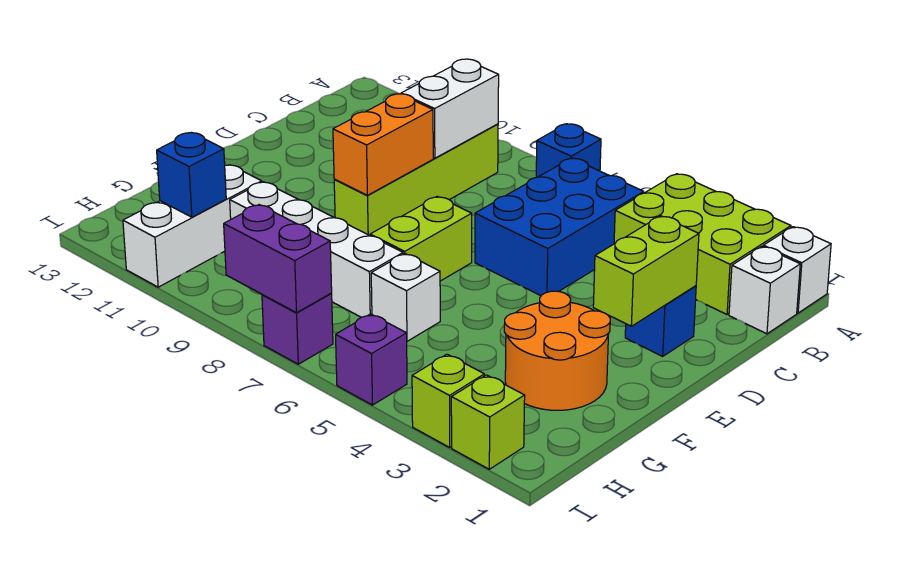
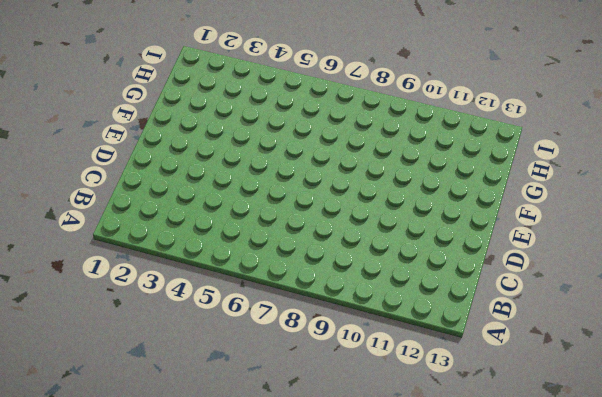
none -> white 1x1 brick [763,227,831,313]
none -> lime 2x3 brick [614,174,791,314]
none -> blue 1x1 brick [536,124,601,177]

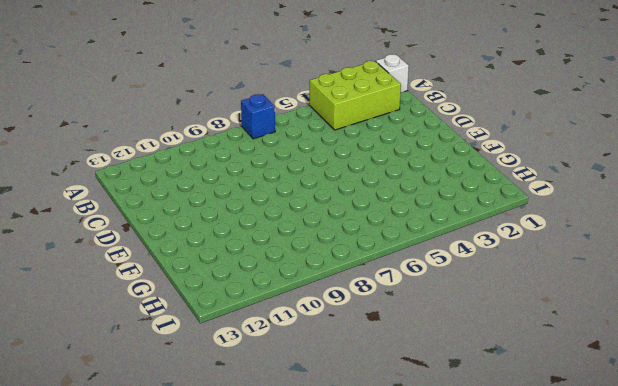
none -> white 1x1 brick [729,246,800,334]
none -> blue 2x3 brick [475,158,644,296]
none -> lime 1x4 brick [334,124,498,235]

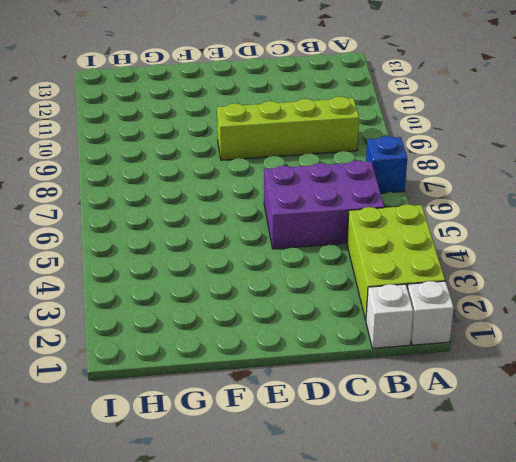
purple 2x3 brick [264,160,384,249] -> blue 2x3 brick [475,158,644,296]
none -> blue 1x1 brick [625,286,696,356]
none -> lime 1x2 brick [370,197,472,281]
none -> orange 2x2 round brick [504,291,610,410]

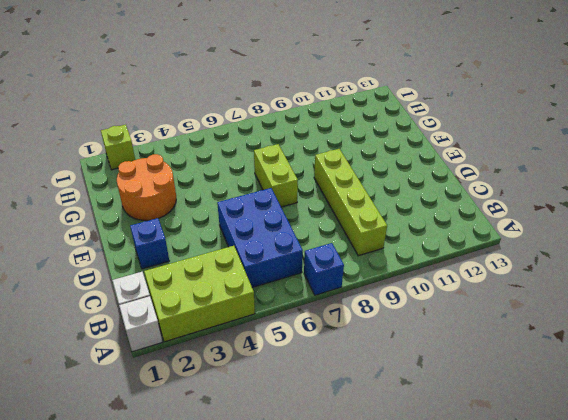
none -> white 1x1 brick [371,254,440,341]
none -> white 1x4 brick [230,182,403,317]
none -> white 1x3 brick [123,165,262,287]

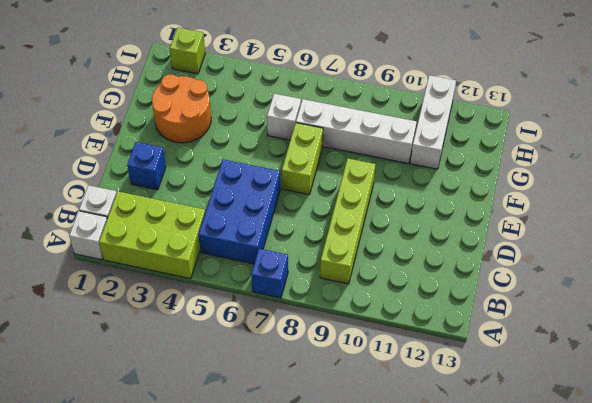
none -> lime 1x1 brick [412,354,484,447]
none -> purple 1x1 brick [336,314,407,405]
none -> purple 1x1 brick [262,294,333,364]

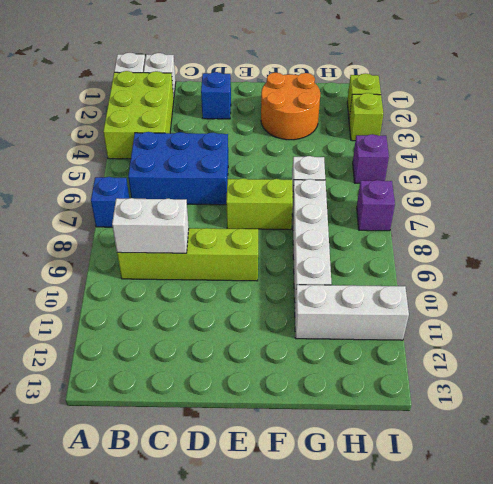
none -> lime 1x2 brick [593,216,699,326]
none -> orange 1x2 brick [333,94,433,195]
none -> blue 1x1 brick [157,133,226,217]

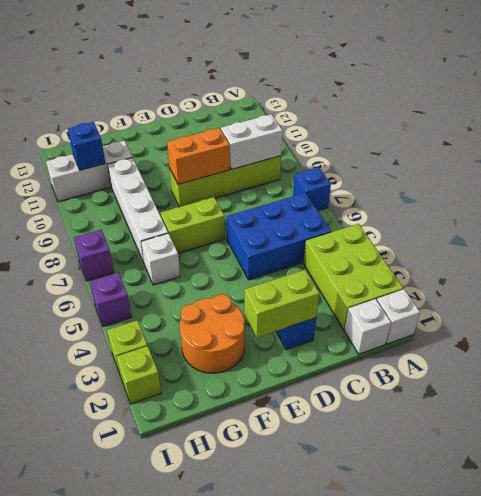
none -> purple 1x2 brick [224,205,332,313]

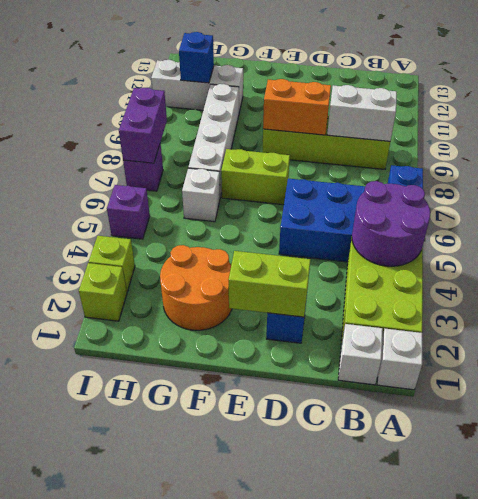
purple 2x2 round brick [352,181,430,266] -> none

